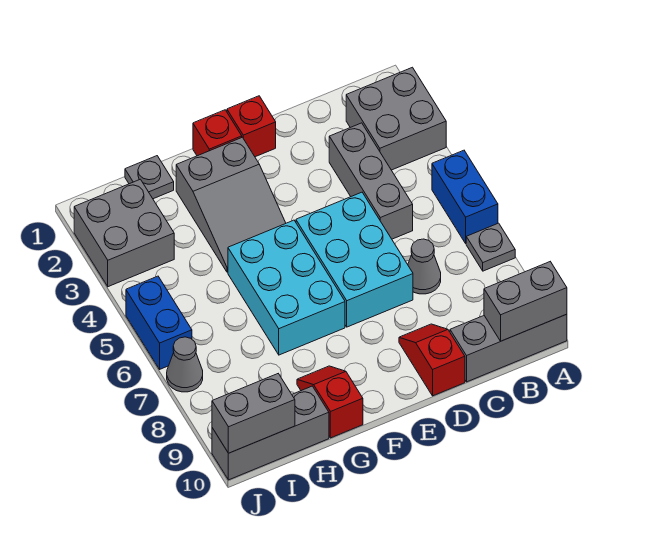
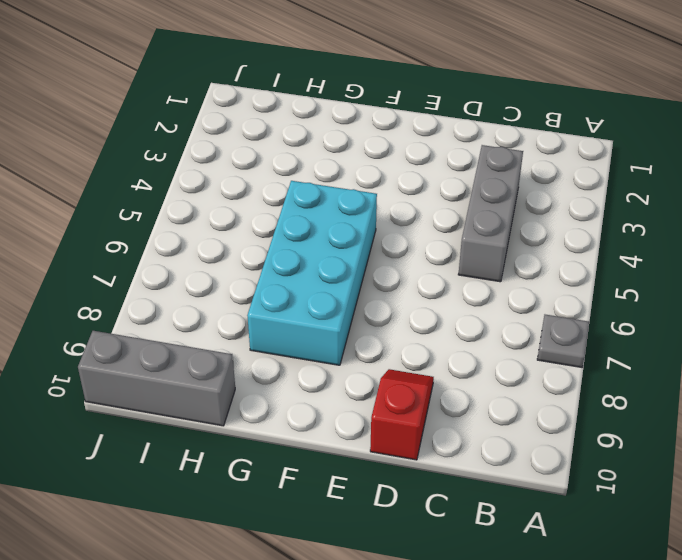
cyan 2x4 brick [247,181,377,365] -> cyan 2x3 brick [228,220,345,355]
none -> grey 2x2 brick [346,67,446,170]
none -> blue 1x2 brick [432,150,498,243]
none -> grey 1x3 brick [450,314,567,382]

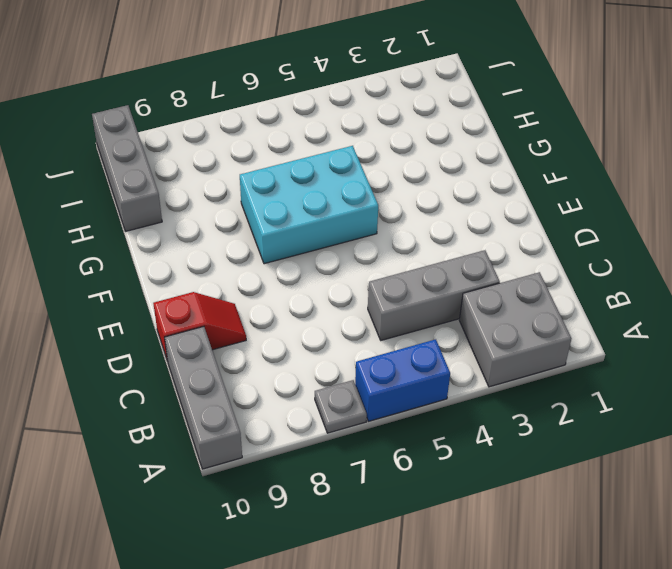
none -> grey 1x1 cone [408,239,441,294]
none -> cyan 2x3 brick [296,192,413,327]
none -> red 1x1 brick [227,96,276,157]

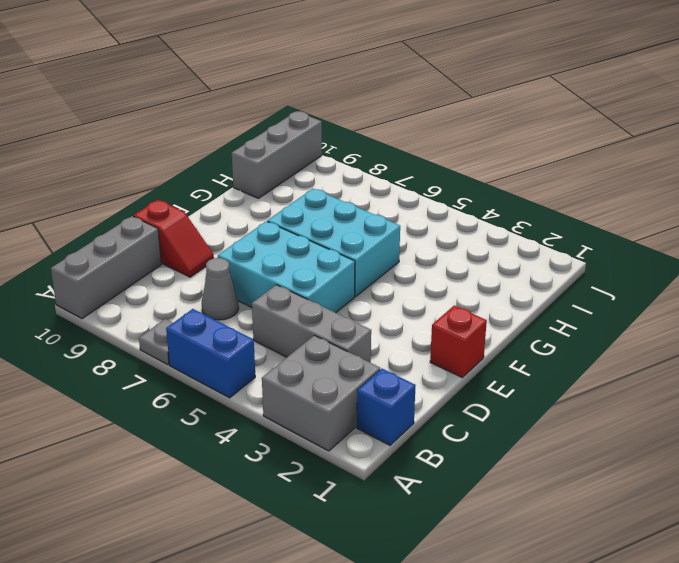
blue 1x1 brick [357,369,416,445] -> none
none -> red 1x1 brick [193,110,242,156]
none -> grey 2x3 slope [176,137,286,272]
none -> red 1x2 slope [297,366,363,438]

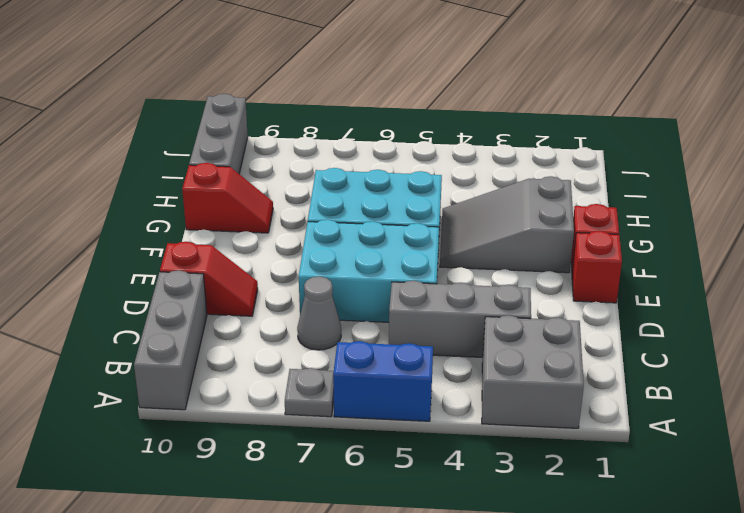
none -> grey 1x1 plate [125,156,174,199]
none -> grey 2x2 brick [74,179,174,287]
none -> blue 1x2 brick [126,276,192,369]

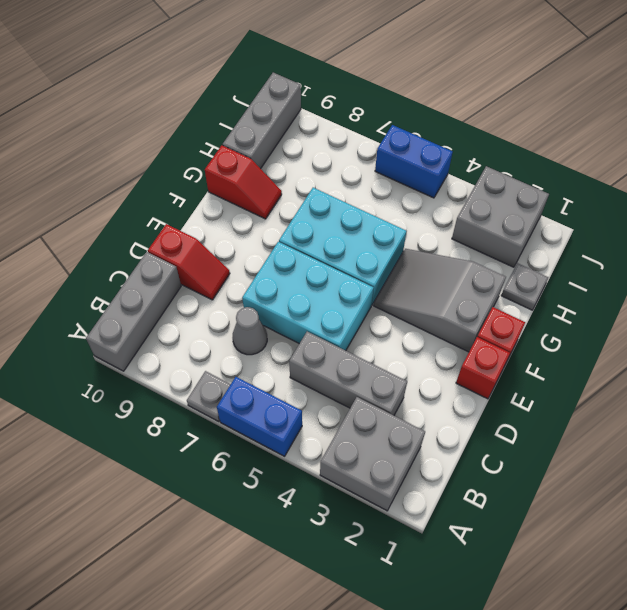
none -> grey 1x1 cone [167,337,203,392]
none -> grey 1x2 brick [484,262,567,341]
none -> grey 1x2 brick [212,374,295,453]

